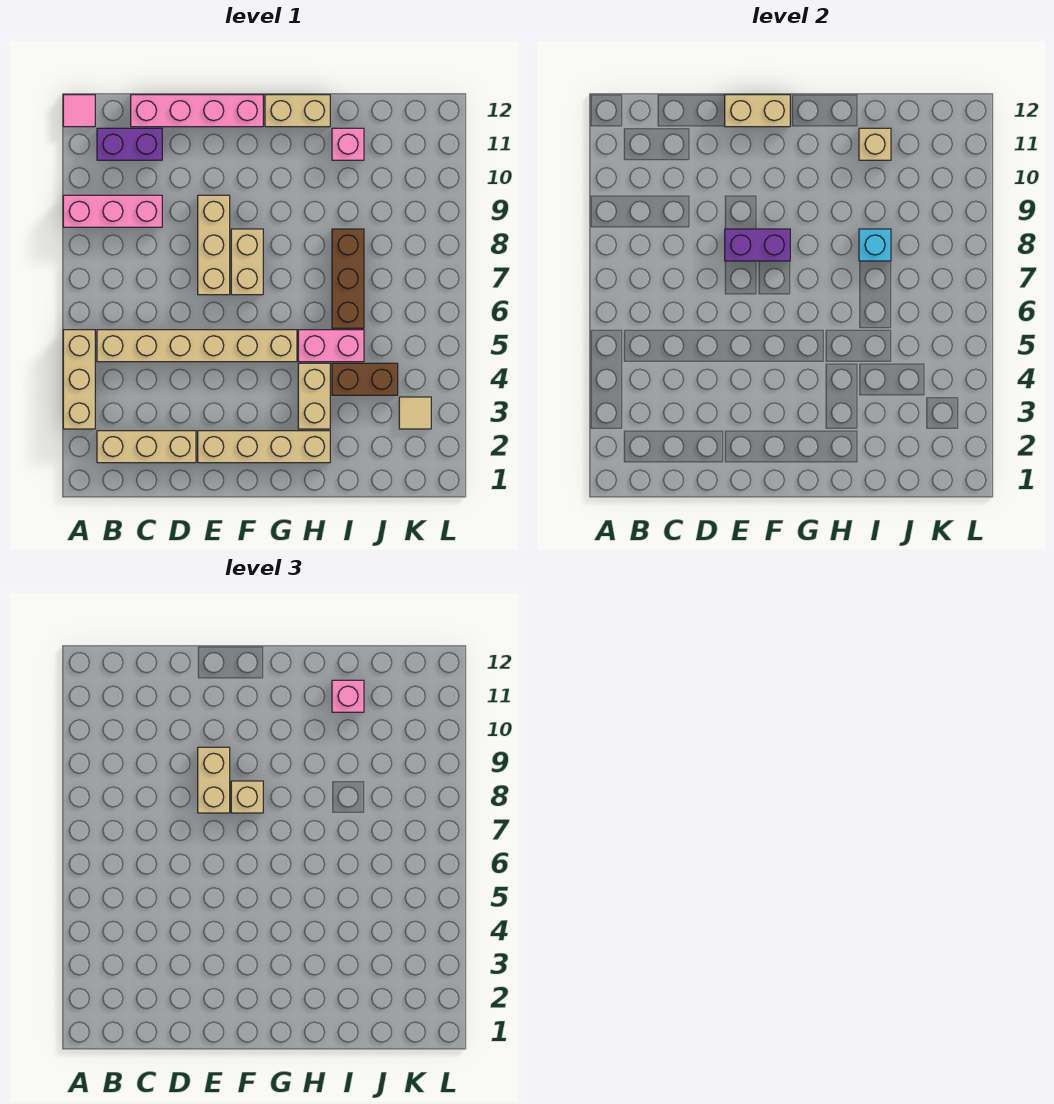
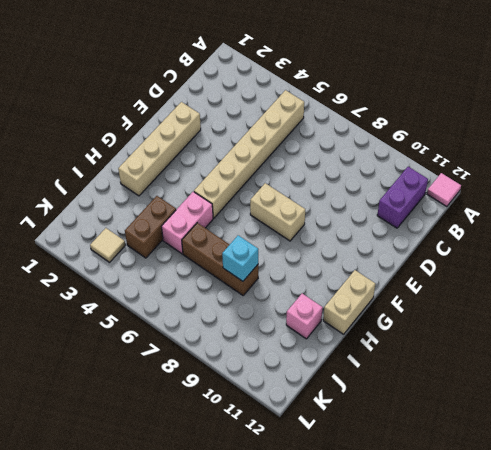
none -> tan 1x3 brick [63,330,95,429]
none -> pink 1x3 brick [63,195,162,227]
none -> tan 1x3 brick [97,431,196,463]

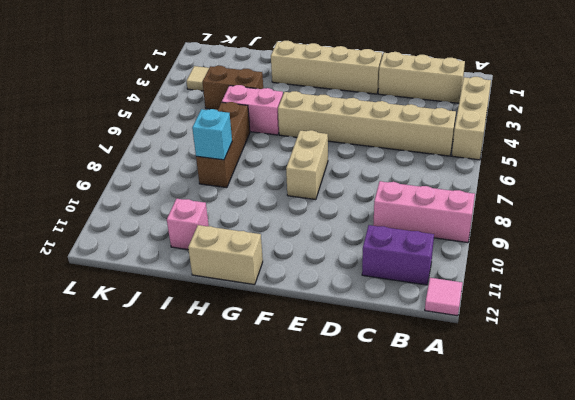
none -> pink 1x4 brick [131,95,263,127]
none -> tan 1x3 brick [198,195,230,295]
none -> tan 1x2 brick [298,363,330,429]

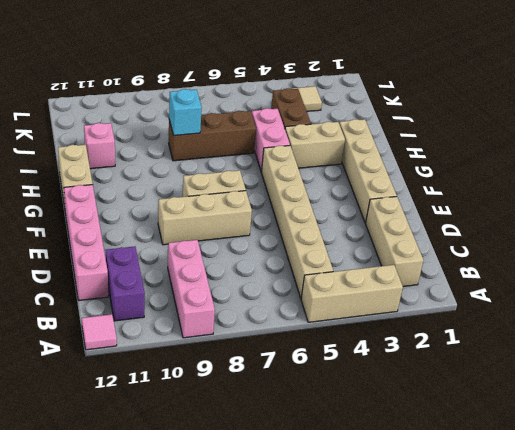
none -> purple 1x2 brick [725,229,790,261]
none -> tan 1x2 brick [725,95,790,127]
none -> tan 1x1 brick [859,128,891,160]

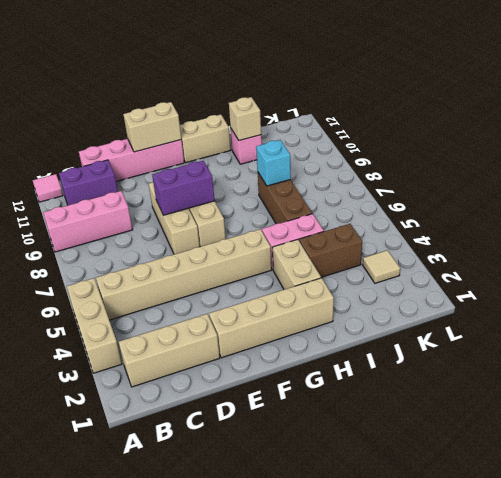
none -> tan 1x2 brick [198,747,230,813]
none -> tan 1x1 brick [231,781,263,813]
none -> pink 1x1 brick [332,680,364,712]

